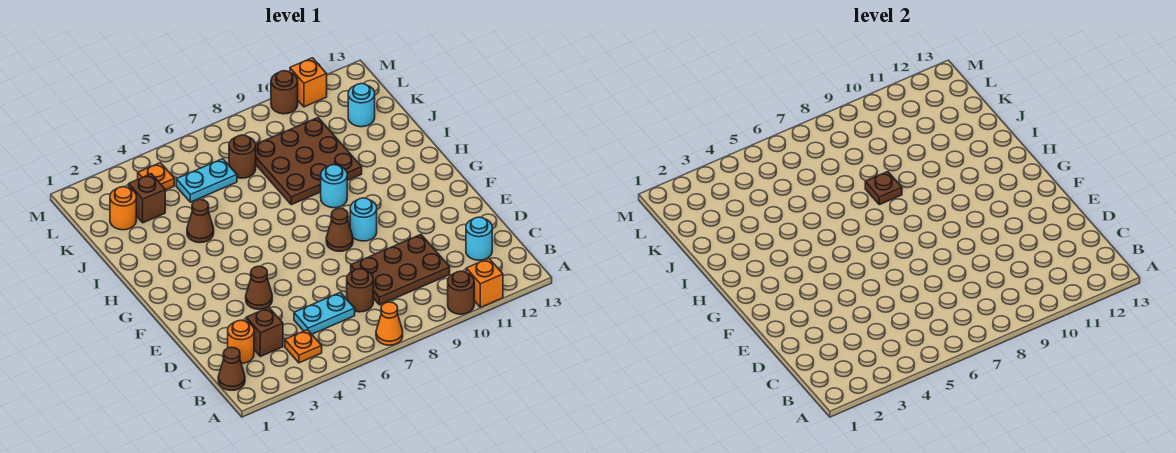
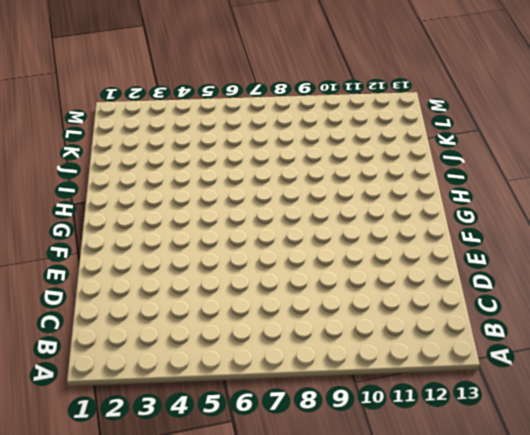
none -> orange 1x1 cone [376,302,403,345]
none -> brown 1x1 round brick [448,271,474,314]
none -> orange 1x1 brick [466,258,503,307]

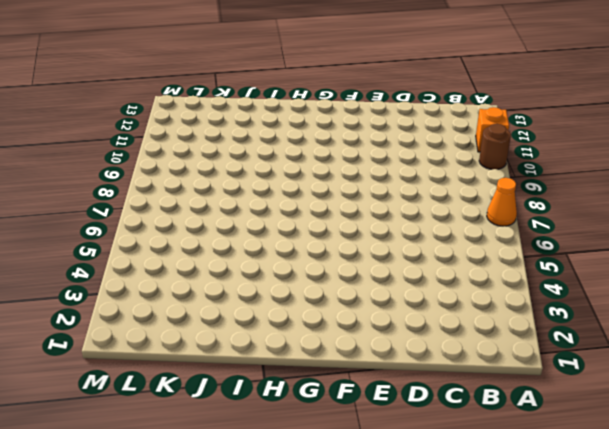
none -> brown 1x1 cone [218,347,245,390]
none -> orange 1x1 plate [285,330,322,363]
none -> orange 1x1 round brick [228,320,254,363]

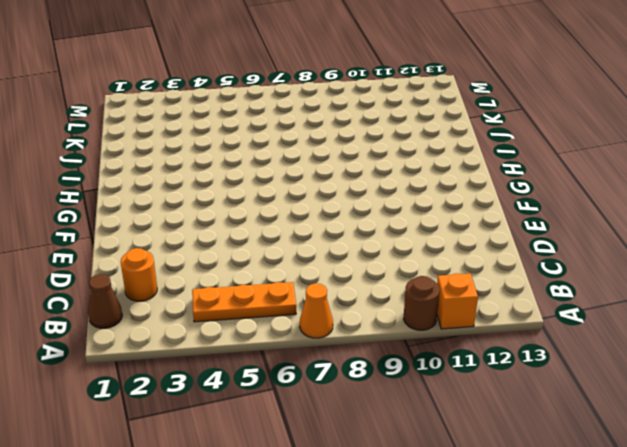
orange 1x3 plate [192,282,296,322] -> orange 1x1 plate [285,330,322,363]
none -> brown 1x1 brick [246,307,283,356]
none -> cyan 1x2 plate [294,292,355,334]
none -> brown 1x1 round brick [347,269,373,312]

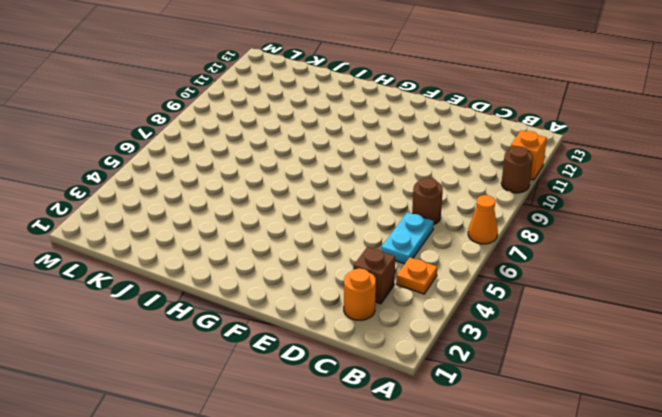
none -> brown 1x1 cone [218,347,245,390]
none -> brown 2x3 plate [351,235,450,305]
none -> cyan 1x1 round brick [466,217,492,260]

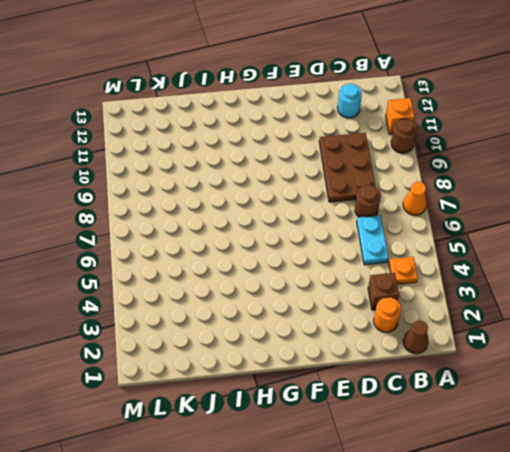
none -> brown 1x1 cone [246,266,272,309]
none -> brown 1x1 cone [326,208,353,251]
none -> cyan 1x1 round brick [350,198,377,241]

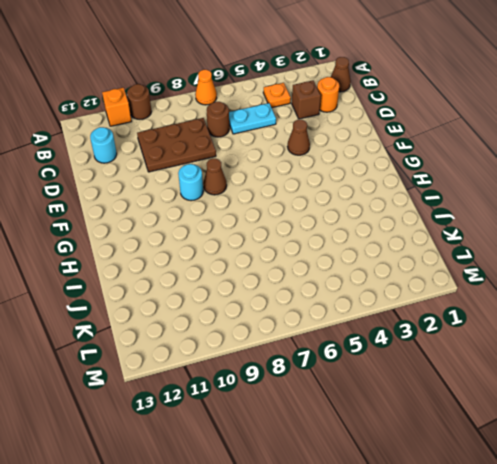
none -> cyan 1x1 round brick [321,165,347,208]
none -> brown 1x1 cone [187,200,214,243]
none -> brown 3x3 plate [256,118,362,205]

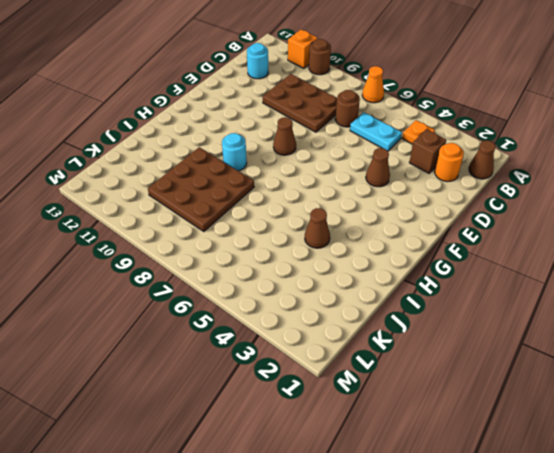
none -> cyan 1x1 round brick [350,198,377,241]
none -> orange 1x1 round brick [110,187,136,230]
none -> brown 1x1 brick [129,174,165,223]

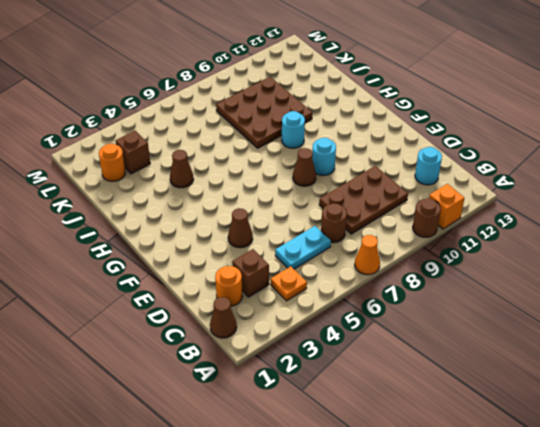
none -> cyan 1x2 plate [176,159,237,202]
none -> brown 1x1 round brick [229,135,256,178]
none -> cyan 1x1 round brick [348,84,375,127]

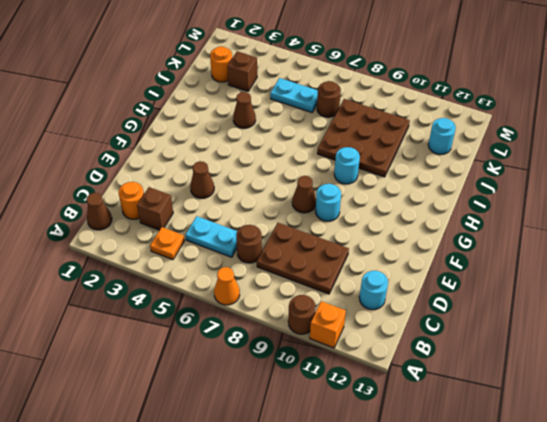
none -> orange 1x1 plate [138,163,174,190]
none -> brown 1x1 round brick [271,71,298,114]
none -> orange 1x1 brick [290,58,327,107]

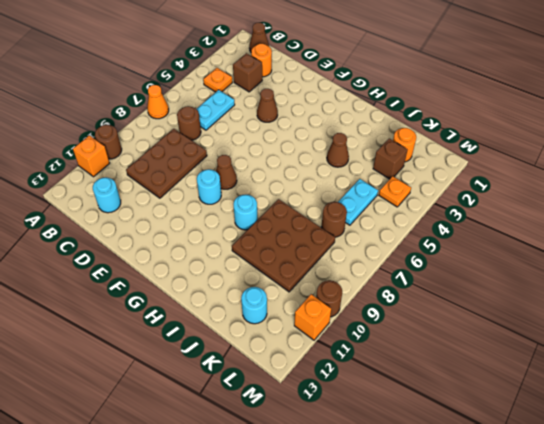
none -> brown 1x1 plate [865,172,902,205]

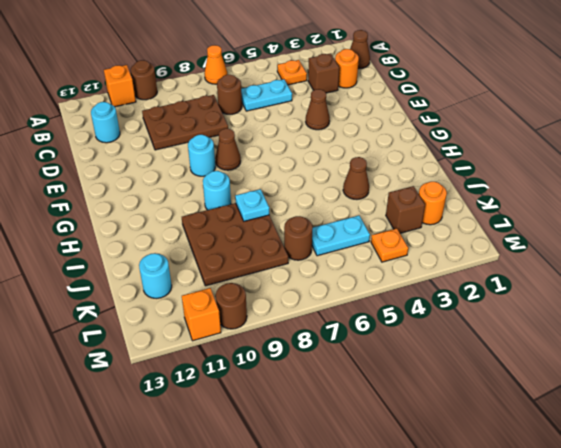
cyan 1x1 plate [235,189,269,221] -> brown 1x1 plate [865,172,902,205]

